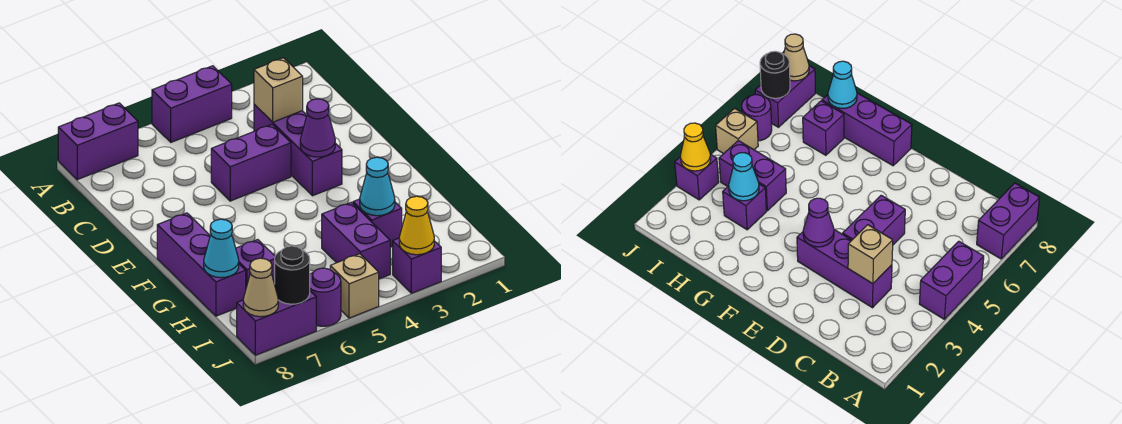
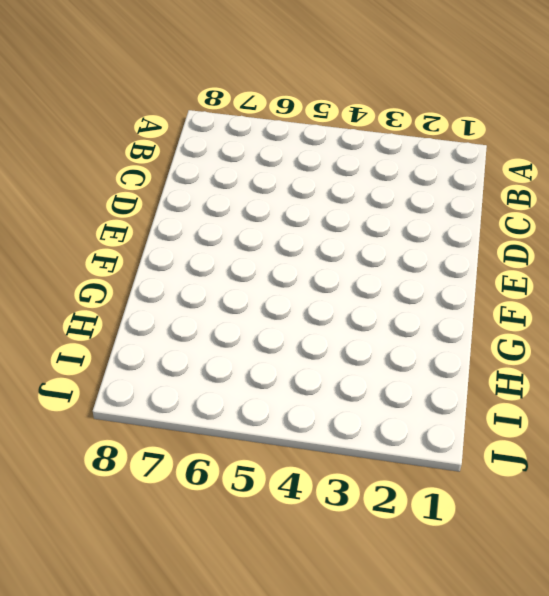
none -> purple 1x2 brick [152,66,232,142]
none -> purple 1x2 brick [58,103,138,180]
none -> purple 1x3 brick [254,104,342,196]

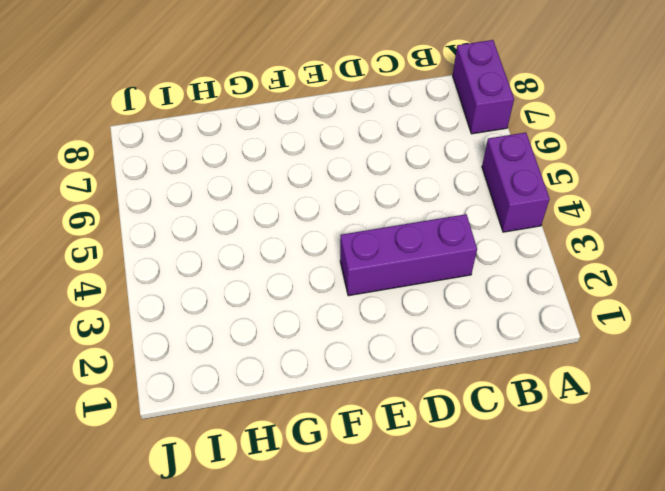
none -> purple 1x2 brick [211,124,291,201]
none -> purple 1x3 brick [157,213,246,316]
none -> purple 1x1 brick [353,199,402,247]

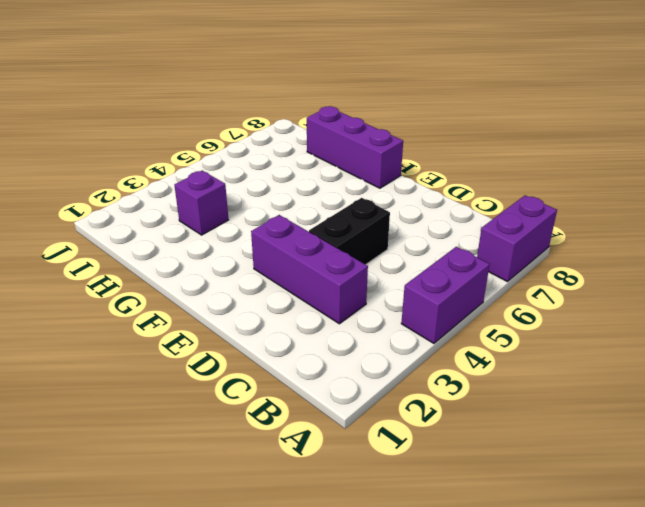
black 1x2 brick [309,198,390,264] -> purple 1x2 brick [211,124,291,201]
none -> purple 1x2 brick [322,202,390,279]
none -> purple 1x1 brick [236,240,275,287]
none -> purple 1x1 brick [393,238,441,293]

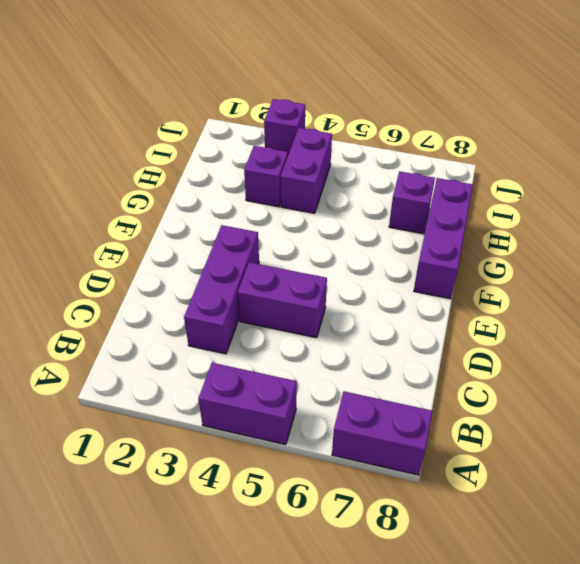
none -> tan 1x1 brick [330,254,379,318]
none -> purple 1x1 round brick [310,268,341,326]
none -> purple 1x2 brick [237,291,316,355]

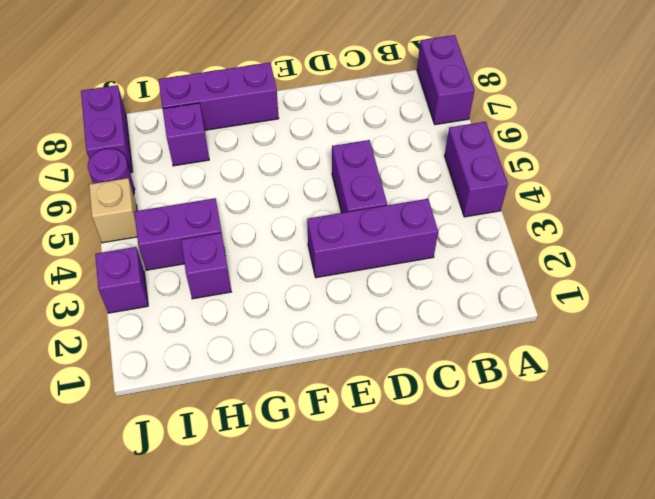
none -> tan 1x1 brick [254,58,303,122]
none -> purple 1x1 cone [300,99,335,157]
none -> cyan 1x1 cone [360,157,395,216]

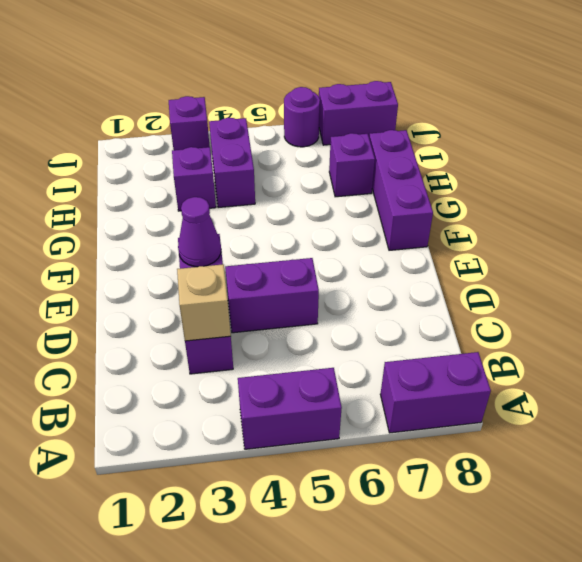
none -> tan 1x1 brick [330,254,379,318]
none -> cyan 1x1 cone [360,157,395,216]
none -> cyan 1x1 cone [204,219,239,278]

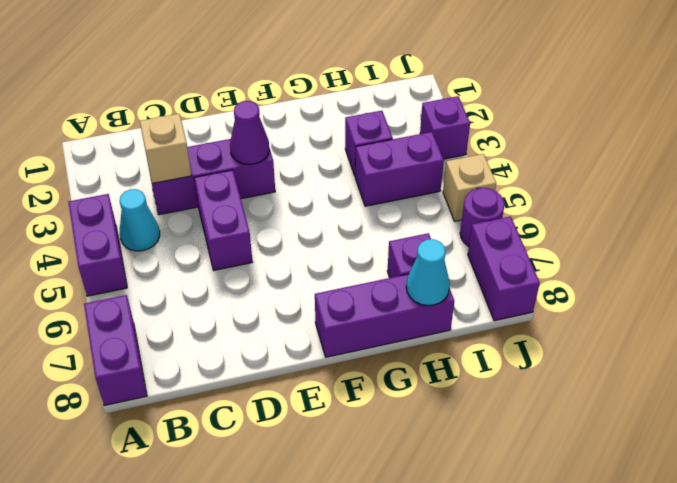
cyan 1x1 cone [120,189,160,251] -> cyan 1x1 cone moved to [360,157,395,216]
none -> yellow 1x1 cone [399,196,434,255]
none -> black 1x1 round brick [275,246,310,304]
none -> tan 1x1 cone [243,258,278,317]

